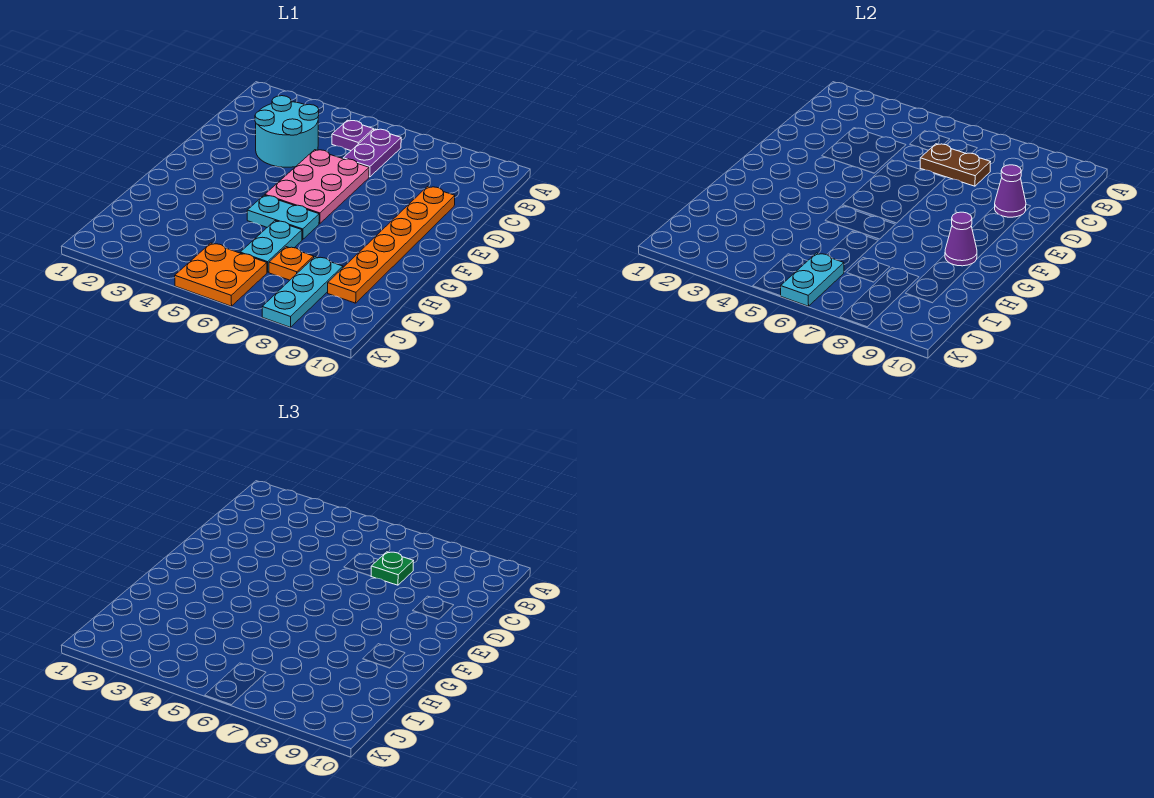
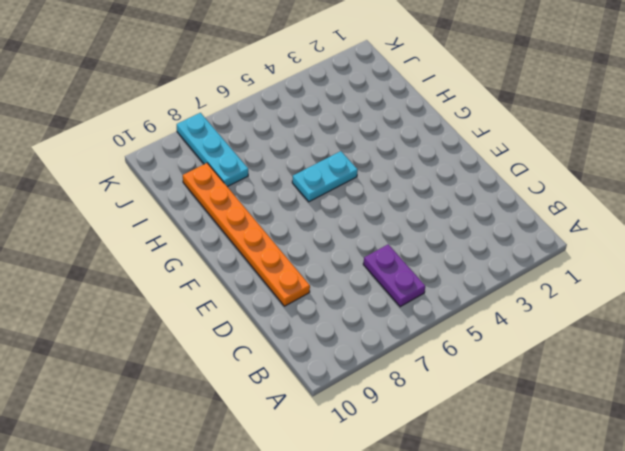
none -> purple 1x1 plate [332,120,374,151]
none -> cyan 2x2 round brick [255,96,319,167]
none -> pink 2x3 plate [265,150,369,224]

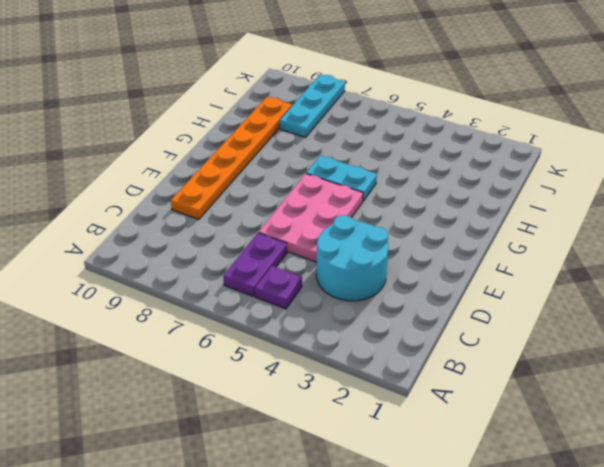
none -> cyan 1x2 plate [240,221,302,272]
none -> orange 1x1 plate [269,247,314,280]
none -> orange 2x2 plate [175,243,267,306]

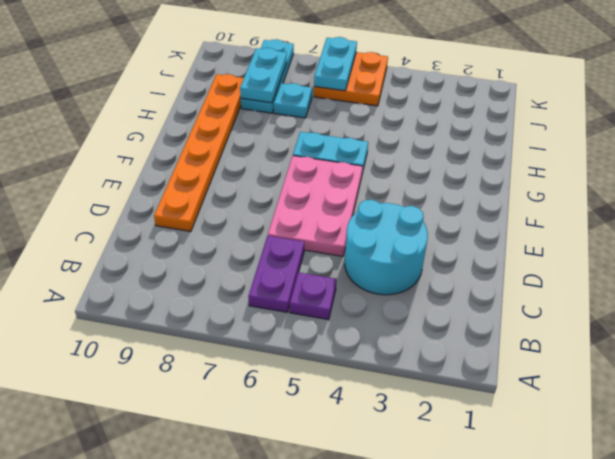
cyan 1x1 plate [274,83,312,118] -> orange 1x1 plate [269,247,314,280]
cyan 1x2 plate [240,48,287,103] -> cyan 1x2 plate moved to [240,221,302,272]
none -> brown 1x2 plate [920,144,990,186]
none -> purple 1x1 cone [995,165,1026,217]
none -> purple 1x1 cone [945,212,977,266]

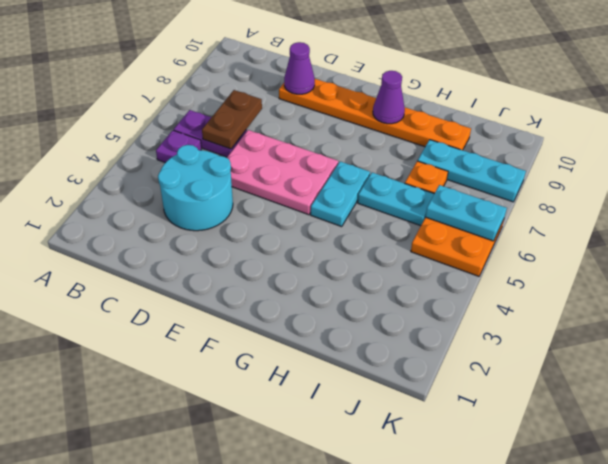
none -> green 1x1 plate [371,552,413,585]

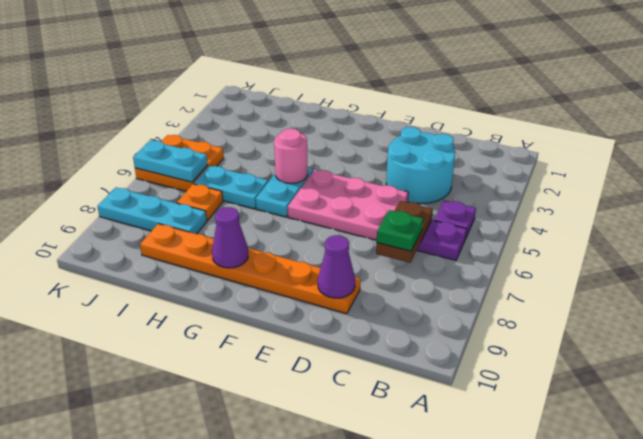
pink 1x1 round brick [274,129,308,183] -> none

